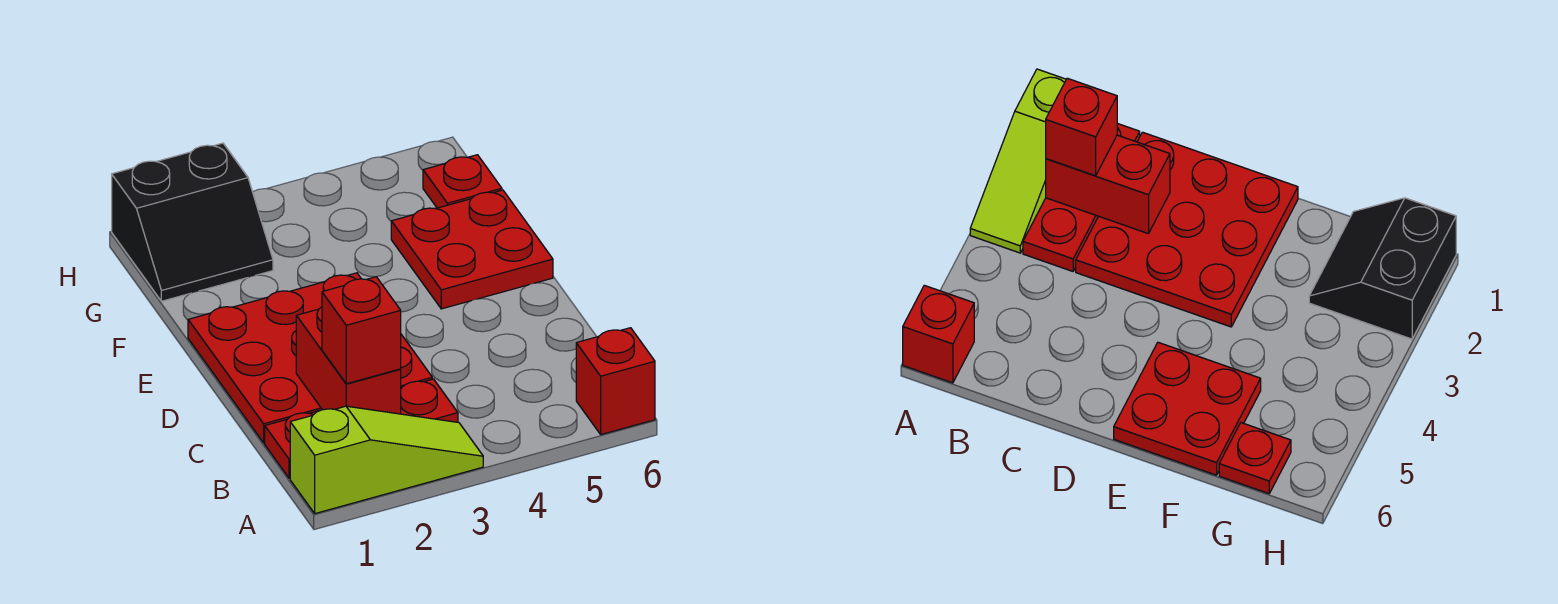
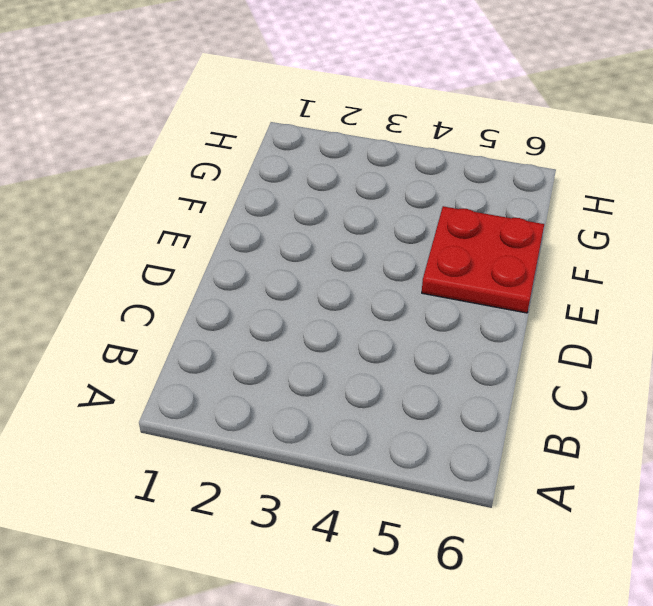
none -> lime 1x3 slope [290,406,483,514]
none -> red 1x1 brick [576,328,655,435]

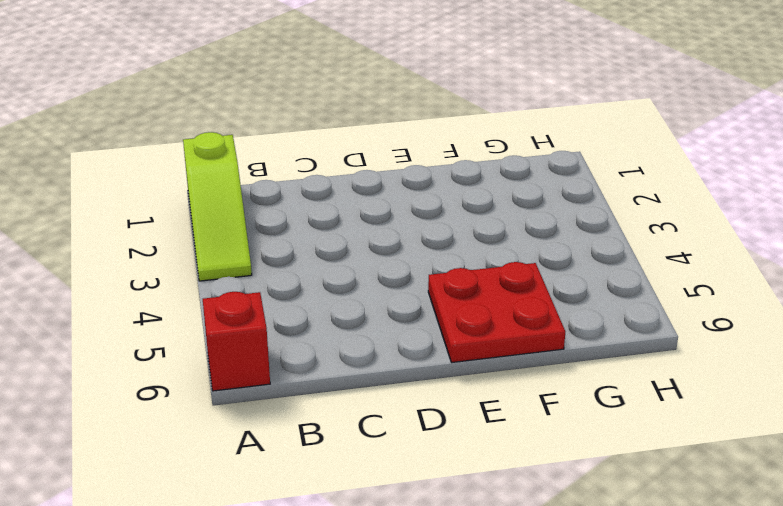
none -> red 1x3 plate [265,379,458,478]
none -> red 3x3 plate [188,273,432,443]

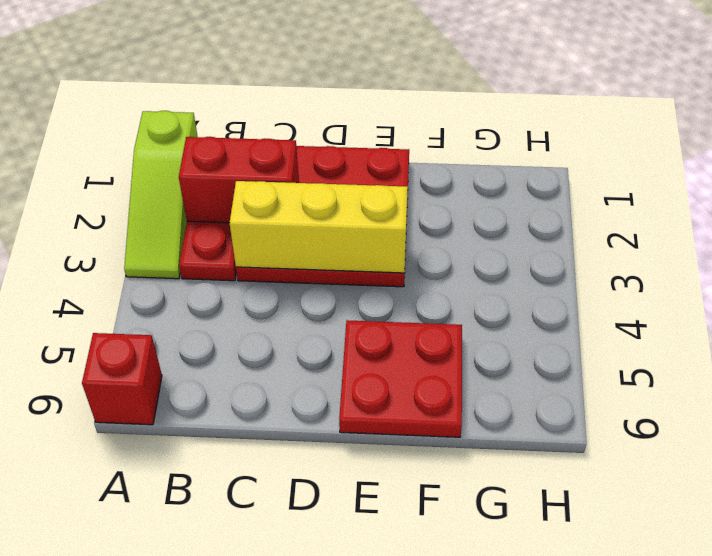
yellow 1x3 brick [230,181,408,273] -> none
none -> black 2x2 slope [112,143,273,301]
none -> red 1x1 plate [423,155,502,208]

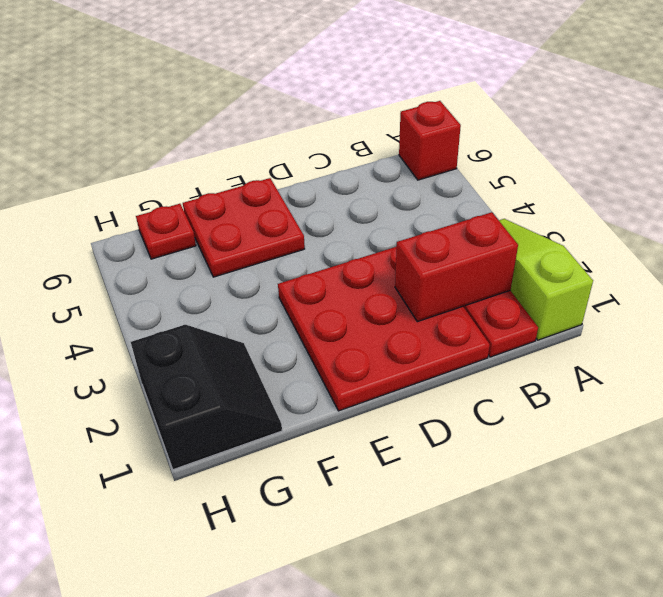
none -> red 1x1 brick [322,277,401,384]

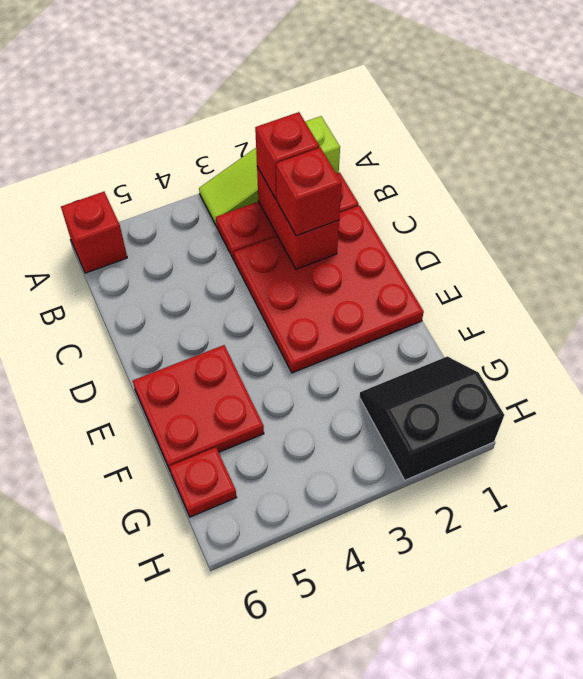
red 1x1 brick [276,148,342,236] -> none

